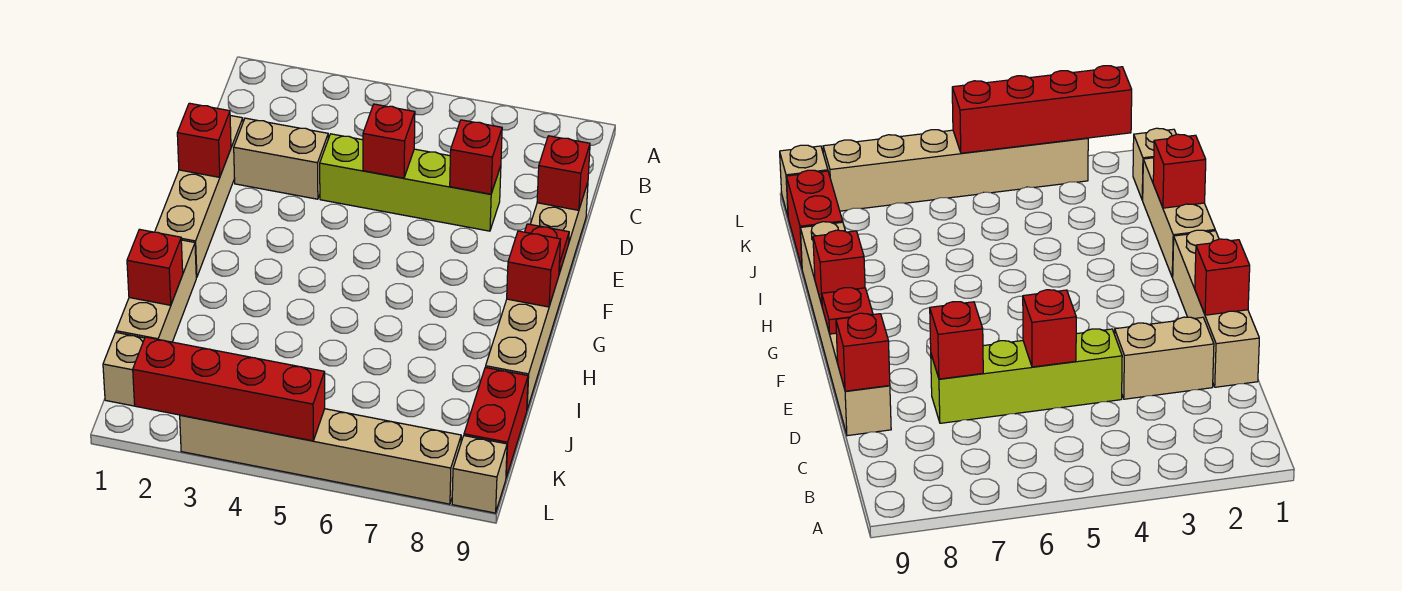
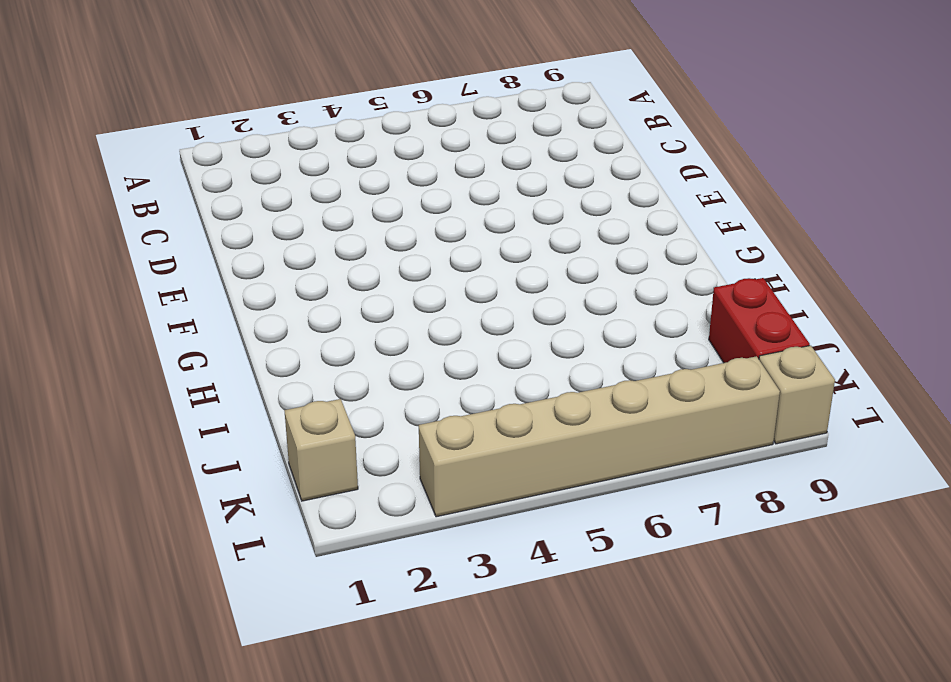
none -> tan 1x4 brick [155,116,243,277]
none -> tan 1x2 brick [234,118,328,199]
none -> lime 1x4 brick [320,134,501,231]

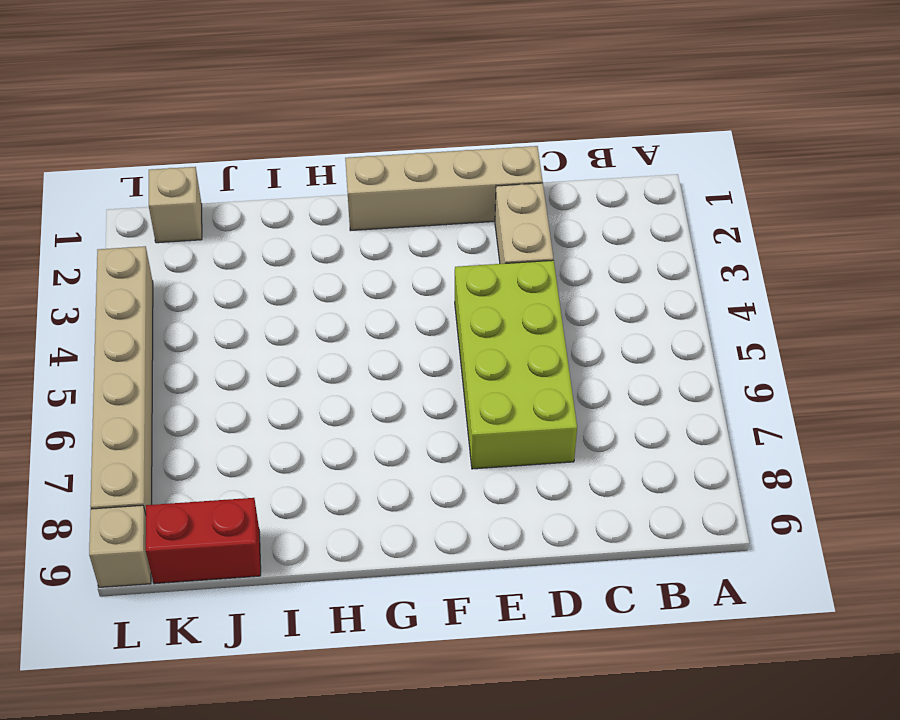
lime 2x4 brick [455,260,577,469] -> lime 1x4 brick [320,134,501,231]
none -> tan 1x6 brick [486,183,588,409]
none -> tan 1x3 brick [116,240,196,342]
none -> red 1x1 brick [363,104,415,178]

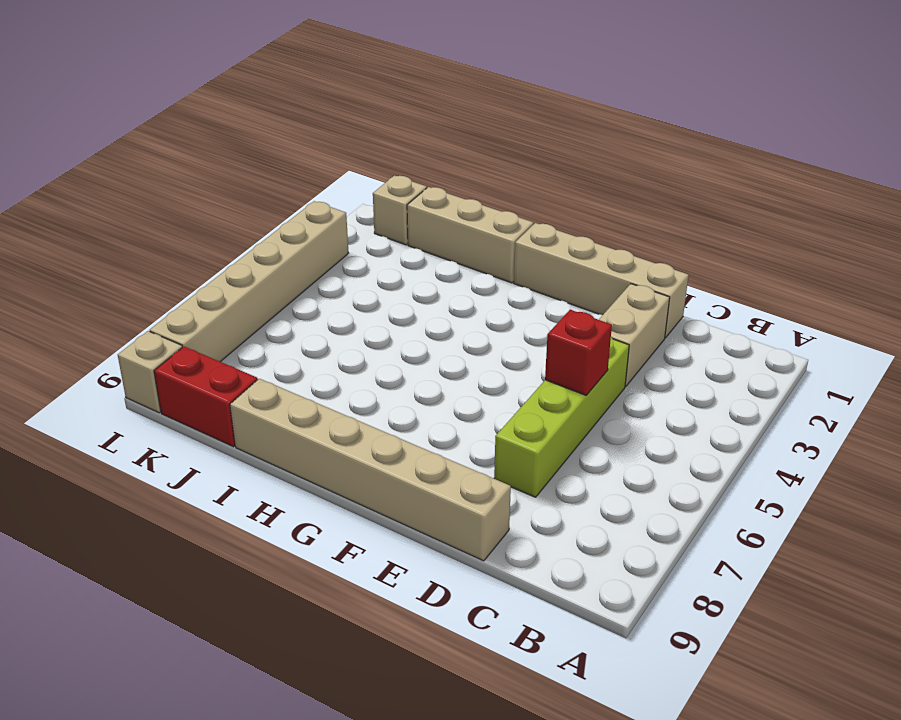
none -> red 1x1 brick [450,120,502,194]
none -> red 1x1 brick [537,136,590,210]
none -> red 1x1 brick [177,103,231,177]

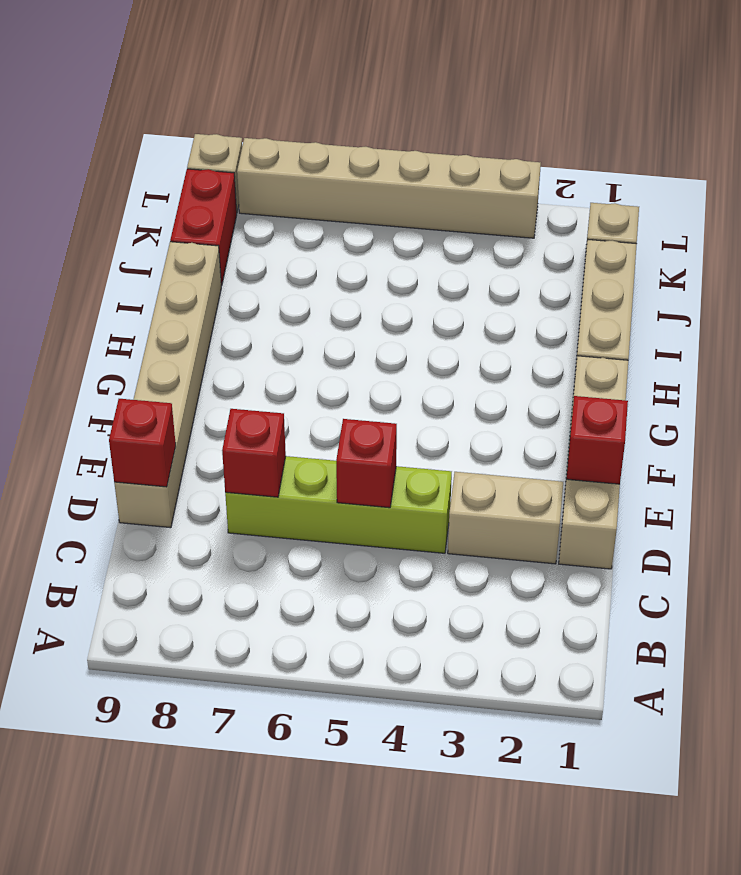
none -> red 1x1 plate [525,224,569,273]
none -> red 1x1 brick [507,231,561,307]
none -> red 1x1 brick [127,229,183,305]

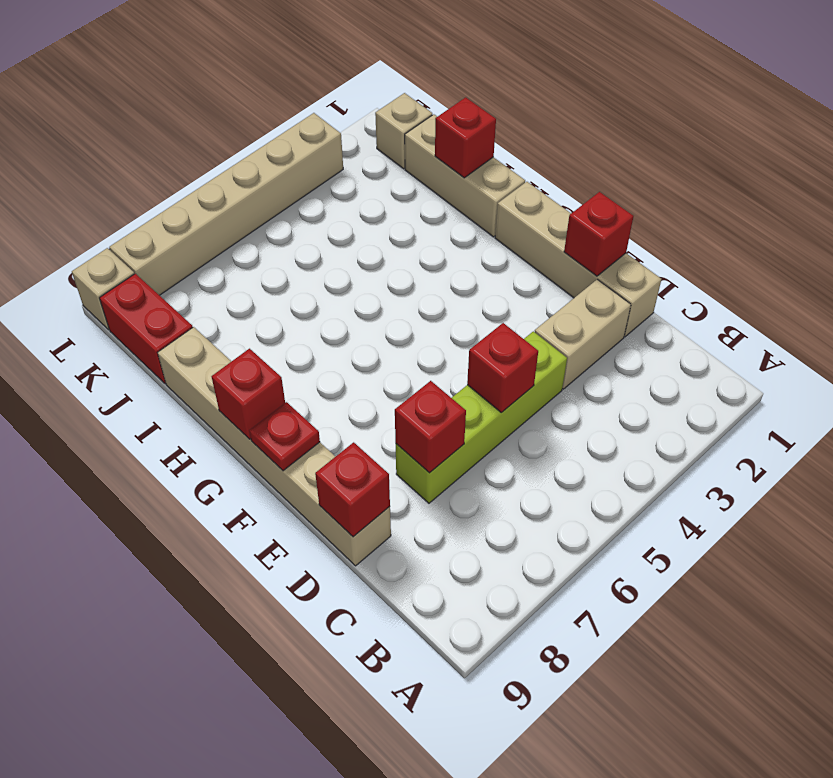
none -> red 1x4 brick [133,337,325,441]

